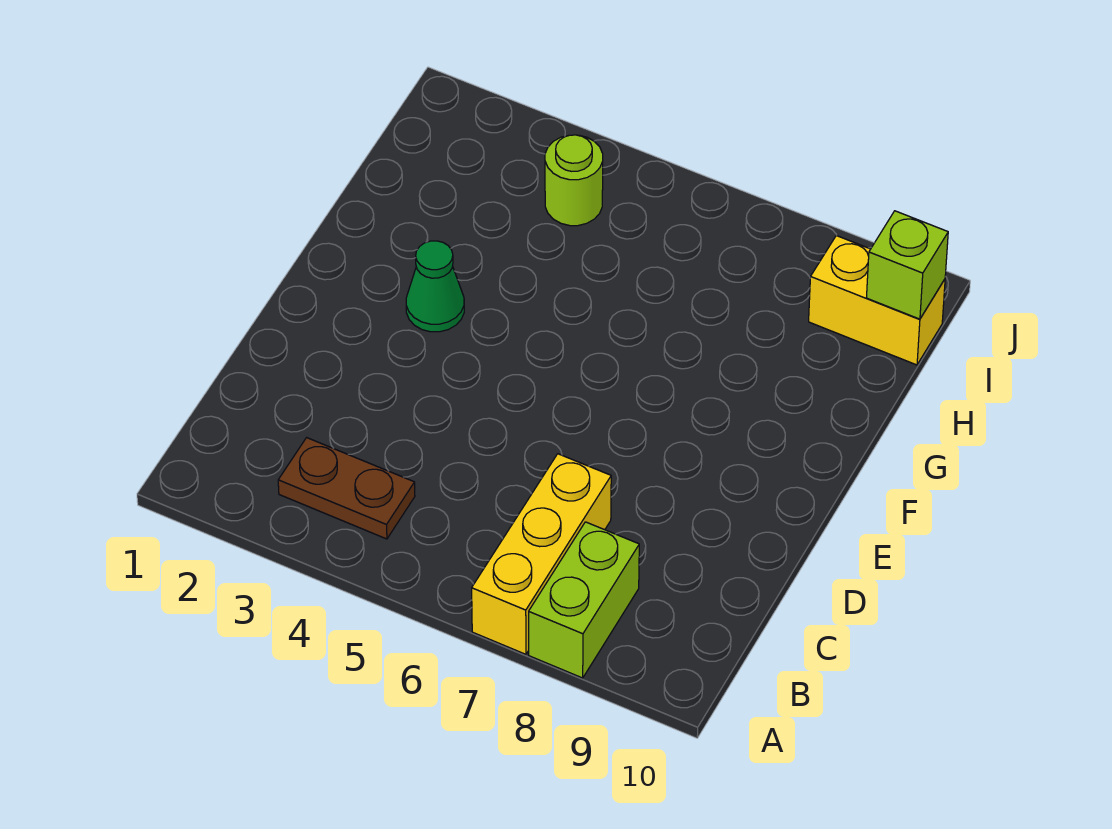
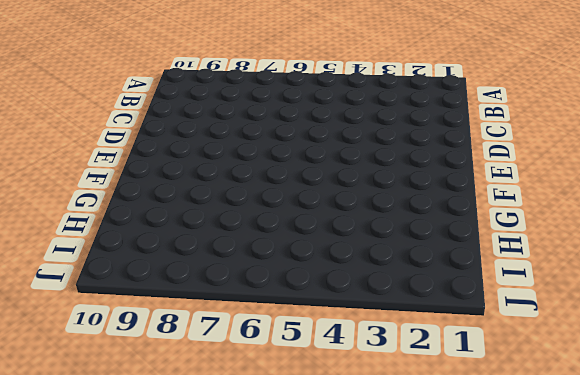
none -> yellow 1x3 brick [472,454,611,654]
none -> lime 1x2 brick [529,522,639,678]

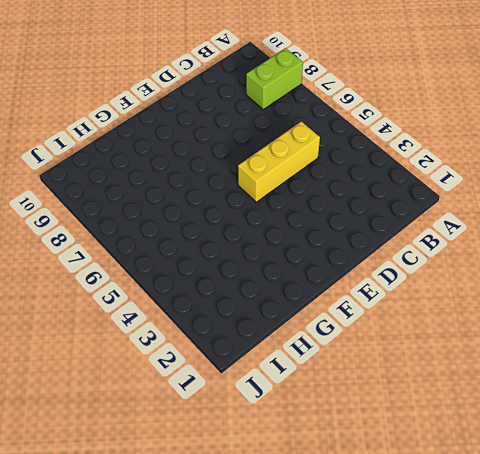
yellow 1x3 brick [238,121,320,202] -> yellow 1x3 brick moved to [472,454,611,654]
none -> brown 1x2 plate [278,438,415,539]
none -> green 1x1 cone [406,241,464,332]

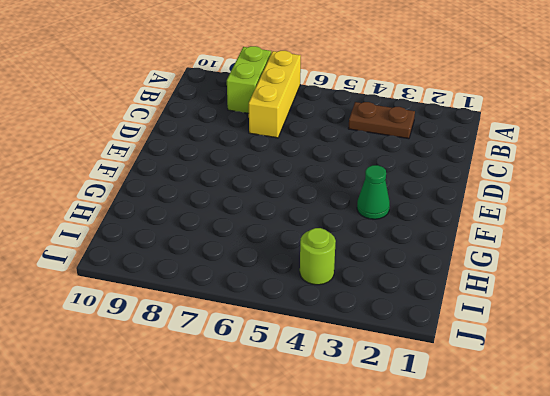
none -> yellow 1x2 brick [809,236,945,365]
none -> lime 1x1 brick [866,211,948,319]

